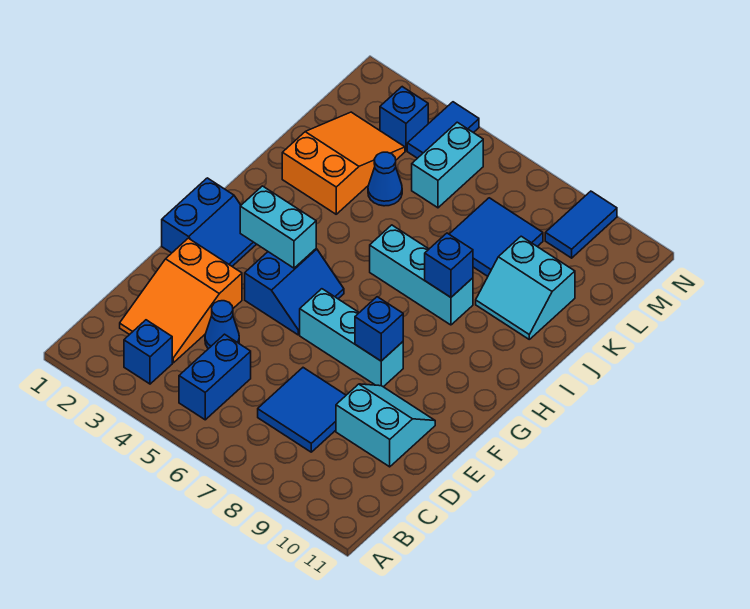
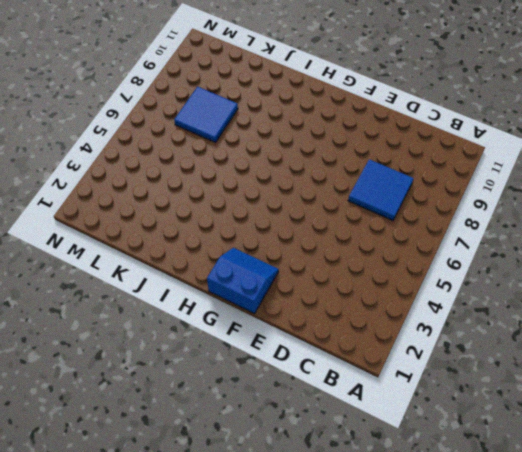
none -> blue 1x1 brick [124,320,172,384]
none -> blue 1x2 brick [179,334,251,420]
none -> orange 2x3 slope [120,238,242,363]

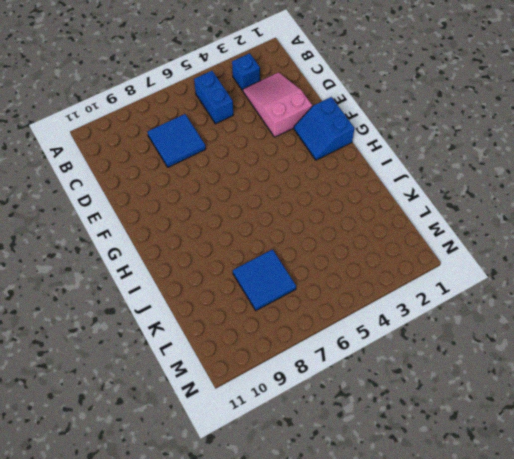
pink 2x3 slope [243,72,312,137] -> orange 2x3 slope [120,238,242,363]
none -> blue 1x1 cone [205,301,239,349]
none -> cyan 2x2 slope [336,384,435,467]
none -> blue 2x2 slope [245,249,344,335]

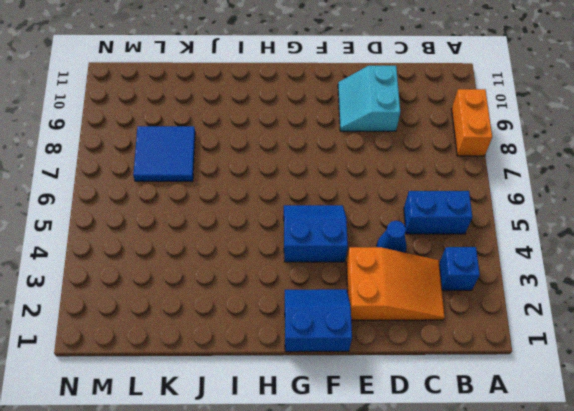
orange 1x2 brick [452,89,492,156] -> none
none -> blue 2x2 tile [258,368,346,452]
none -> cyan 1x3 brick [300,289,403,387]
none -> cyan 1x3 brick [370,225,473,325]

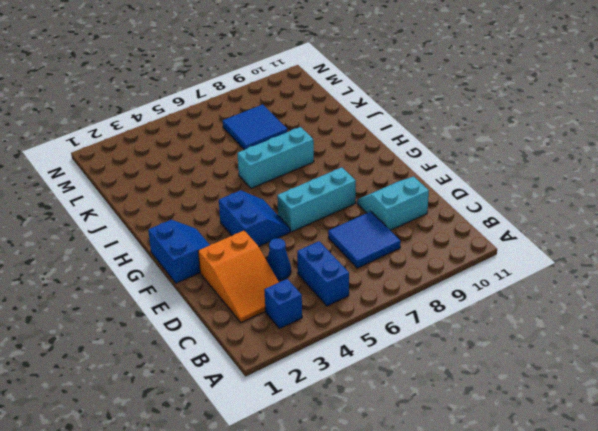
none -> orange 2x3 slope [282,112,405,214]
none -> cyan 2x2 slope [476,236,575,339]
none -> blue 1x1 cone [368,152,402,206]

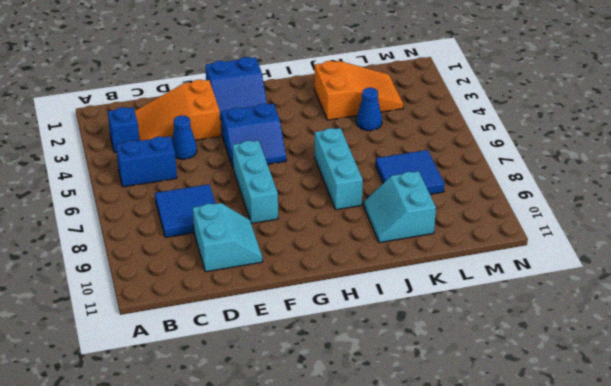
none -> cyan 1x2 brick [412,122,483,208]
none -> blue 1x1 brick [380,87,428,151]
none -> blue 1x2 tile [407,102,479,158]

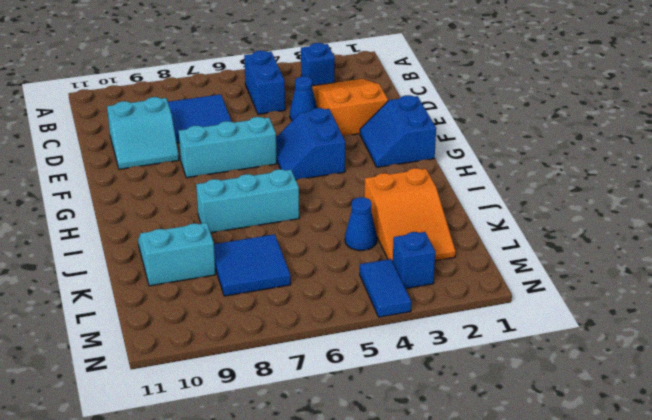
none -> cyan 1x2 brick [412,122,483,208]
none -> blue 1x2 tile [545,191,617,258]
none -> blue 1x1 brick [355,297,403,361]

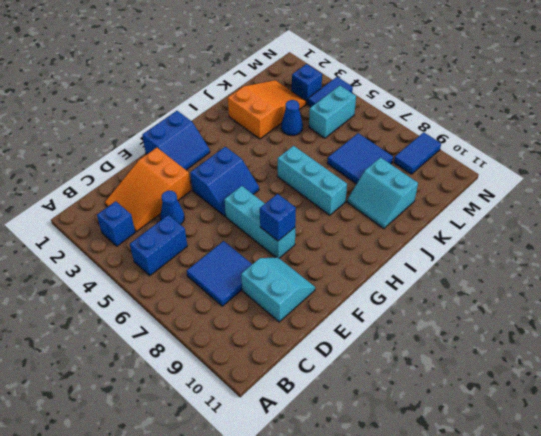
none -> cyan 1x2 brick [240,186,316,268]
none -> blue 1x1 brick [425,233,473,297]

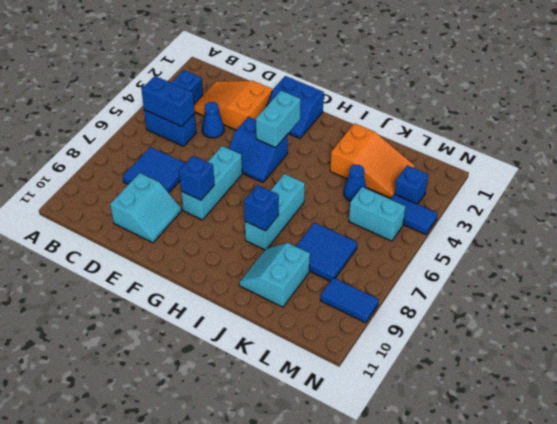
blue 1x2 brick [141,76,195,126] -> none

